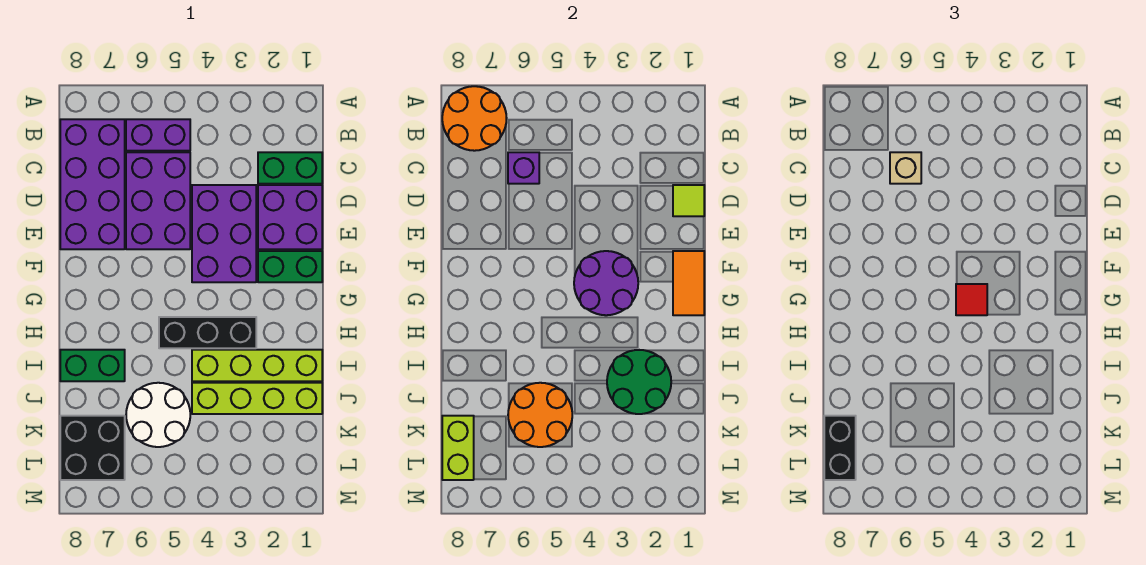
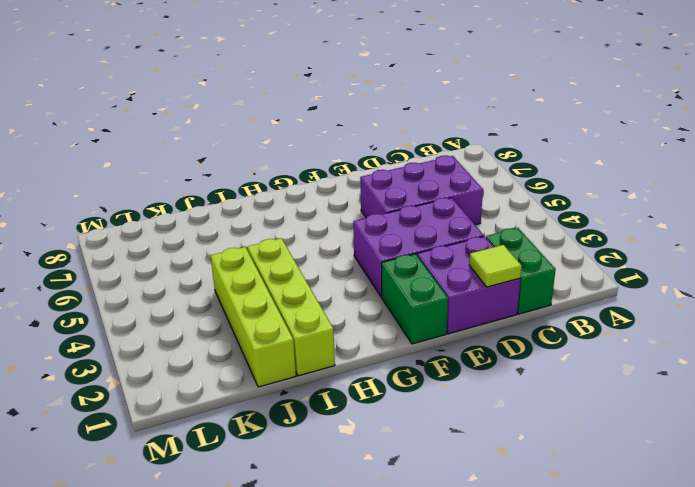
none -> purple 1x2 brick [126,119,190,151]
none -> purple 2x4 brick [60,119,125,249]
none -> black 1x3 brick [159,317,256,348]

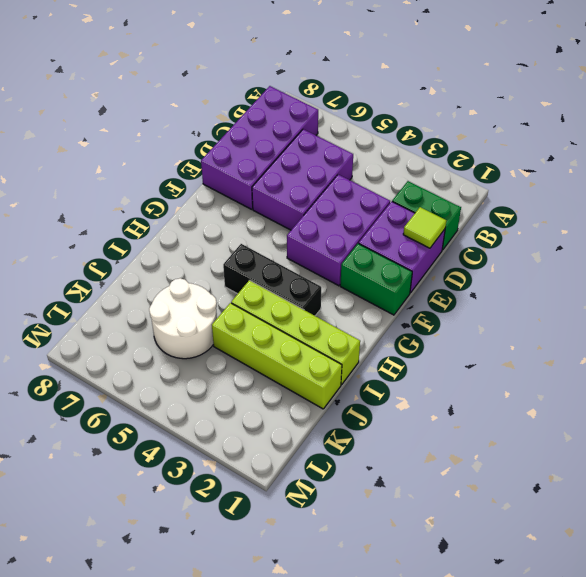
none -> purple 1x2 brick [126,119,190,151]
none -> green 1x2 brick [60,350,125,381]
none -> black 2x2 brick [60,416,125,480]

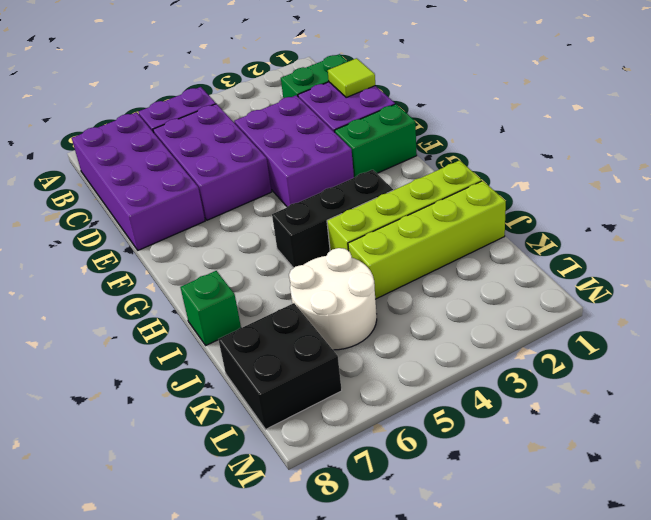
green 1x1 brick [180,271,241,345] -> green 1x2 brick [60,350,125,381]
none -> orange 2x2 round brick [442,86,507,151]
none -> purple 1x1 brick [508,152,539,184]
none -> orange 1x2 tile [673,251,704,315]

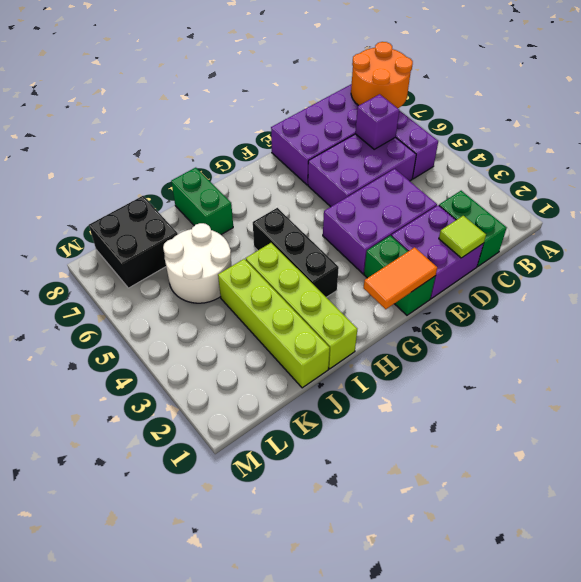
none -> purple 2x2 round brick [574,251,638,315]
none -> green 2x2 round brick [607,350,671,414]
none -> orange 2x2 round brick [508,383,572,447]

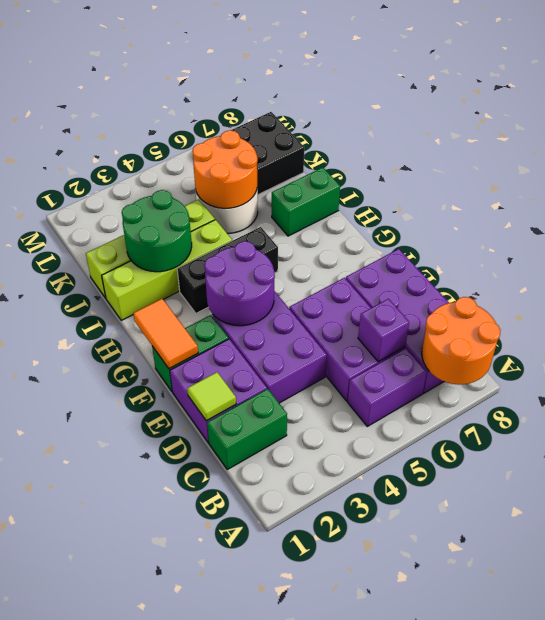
none -> lime 1x2 brick [442,416,474,480]
none -> tan 1x1 brick [890,152,921,184]
none -> red 1x1 tile [956,284,987,315]

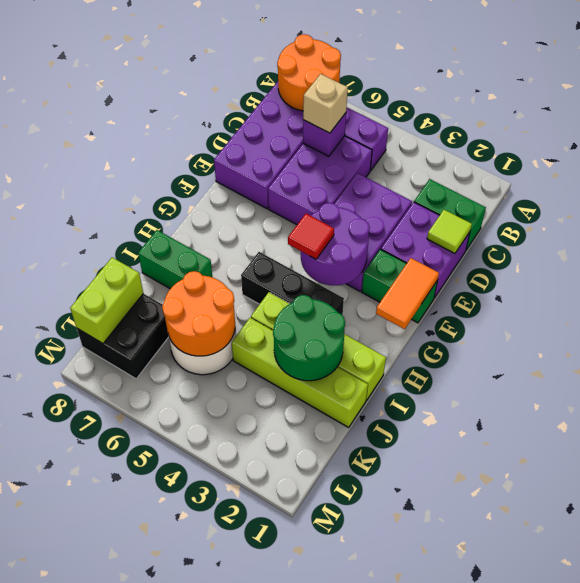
none -> black 1x2 brick [824,416,856,480]

